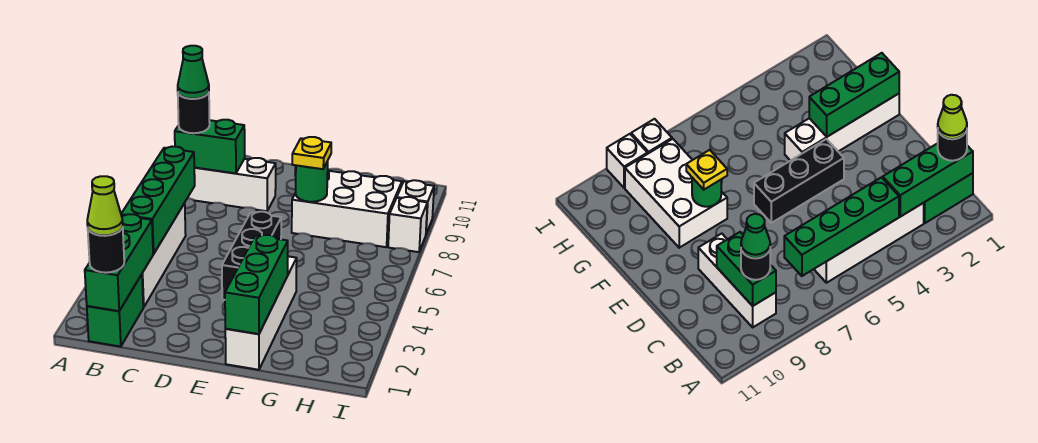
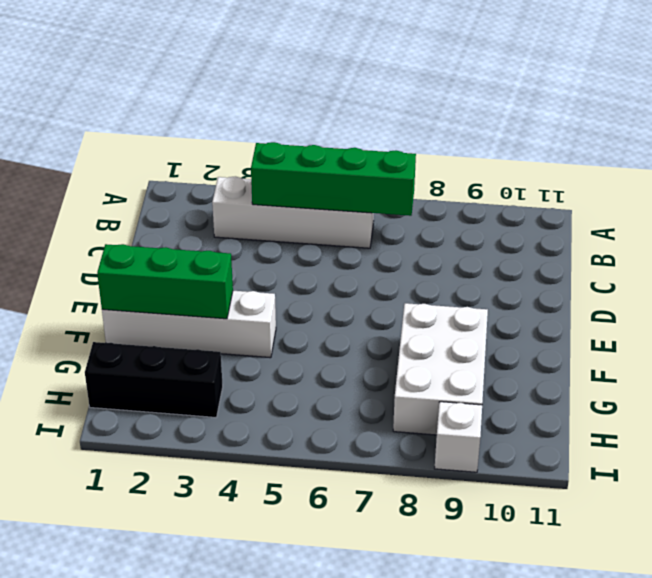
black 1x3 brick [85,342,223,417] -> black 1x3 brick moved to [222,212,281,300]
none -> green 1x2 brick [87,274,143,347]
none -> white 1x3 brick [188,158,276,211]
none -> white 1x1 brick [388,197,427,252]

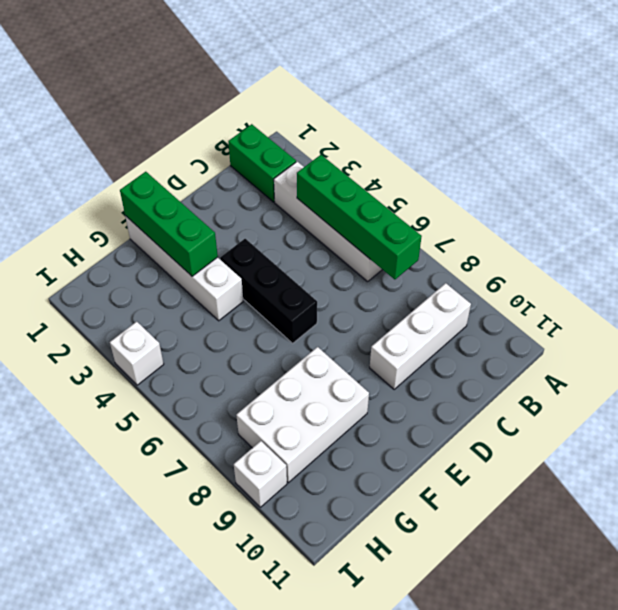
white 1x1 brick [110,321,164,385] -> white 1x1 brick moved to [388,197,427,252]
none -> green 1x3 brick [85,214,153,311]
none -> green 1x2 brick [175,120,245,173]
none -> green 1x1 round brick [296,161,328,202]

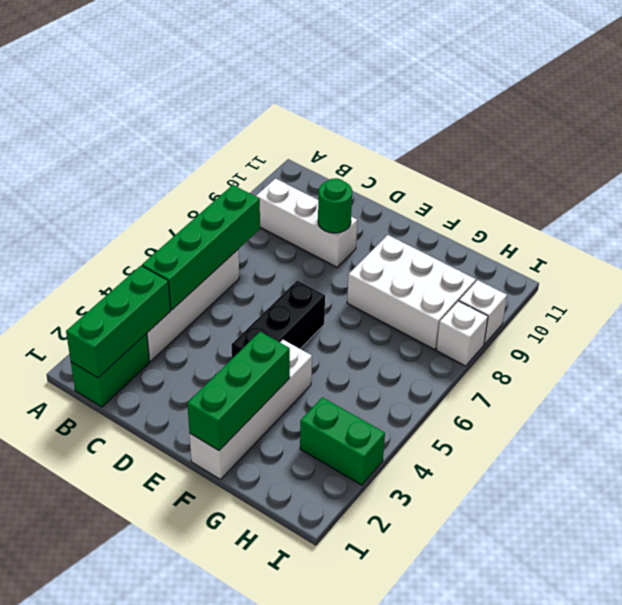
green 1x1 round brick [318,178,352,233] -> green 1x1 round brick moved to [296,161,328,202]
green 1x2 brick [300,397,385,485] -> green 1x2 brick moved to [175,120,245,173]
none -> black 1x1 round brick [88,227,124,273]
none -> black 1x1 round brick [178,93,210,133]
none -> yellow 1x1 plate [292,137,331,169]

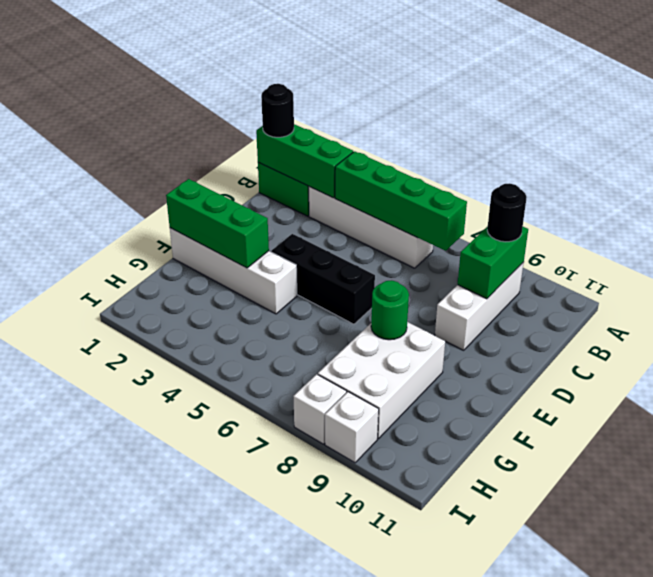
none -> yellow 1x1 plate [292,137,331,169]
none -> lime 1x1 cone [87,176,123,235]
none -> green 1x1 cone [178,46,209,99]

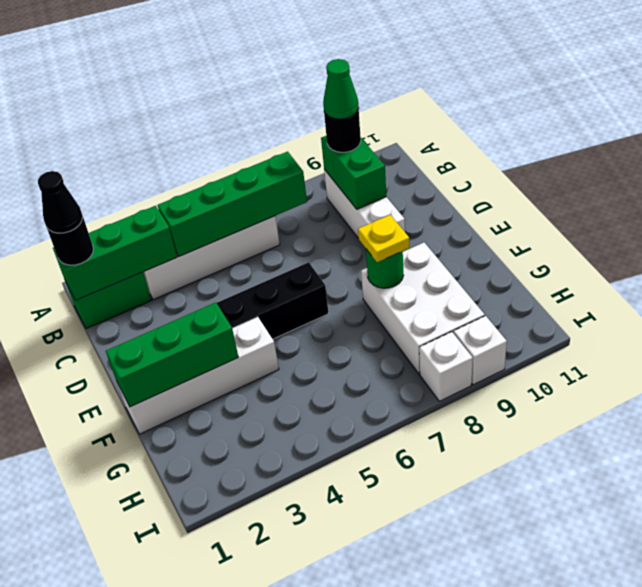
black 1x1 cone [38,171,83,233] -> lime 1x1 cone [87,176,123,235]

